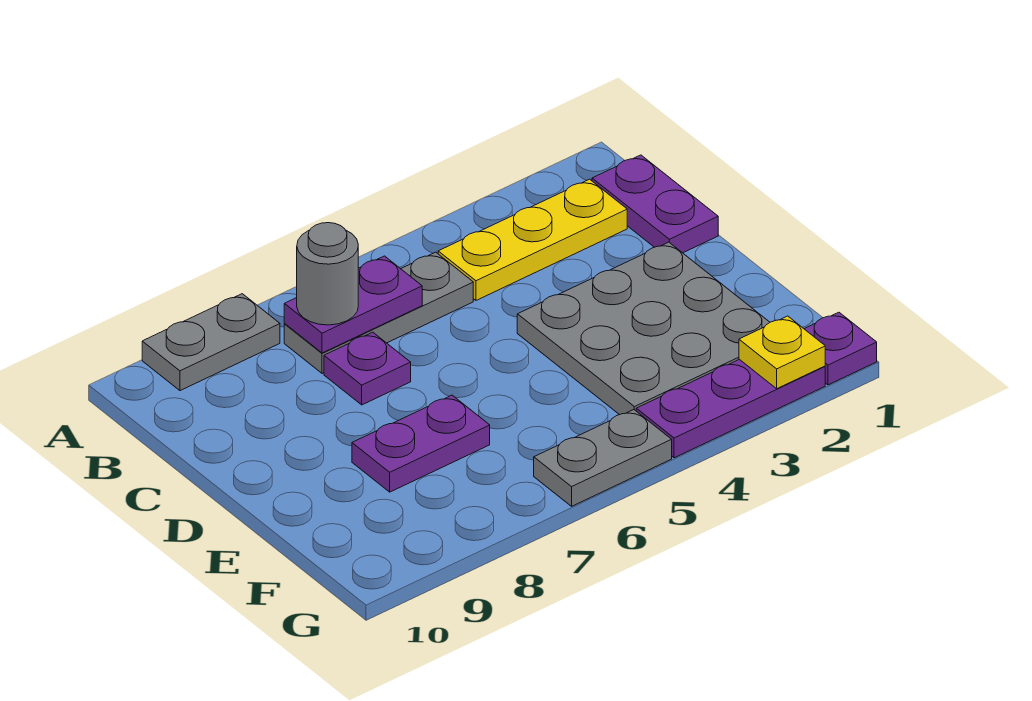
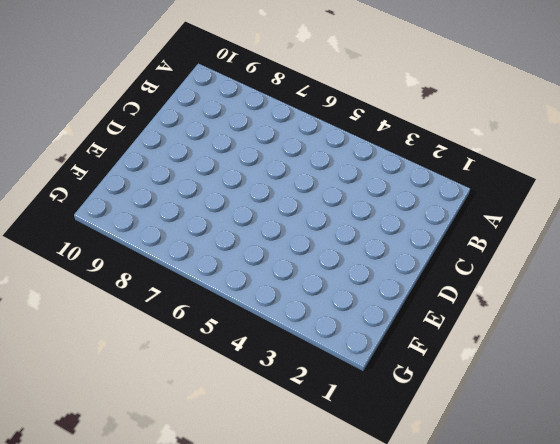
none -> grey 1x2 plate [142,294,280,391]
none -> purple 1x2 plate [592,155,718,253]
none -> yellow 1x3 plate [438,179,627,300]

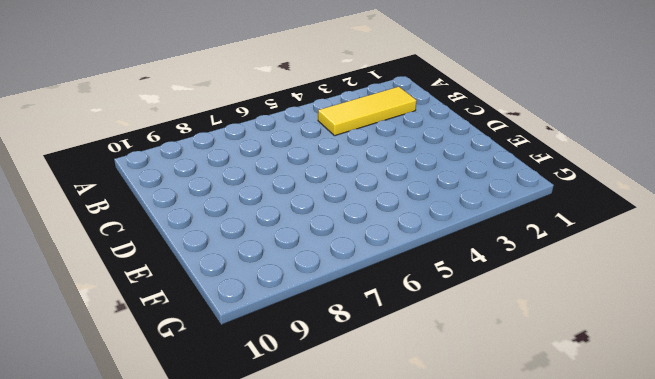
yellow 1x3 tile [318,87,417,136] -> yellow 1x3 plate [438,179,627,300]
none -> grey 1x2 plate [142,294,280,391]
none -> purple 1x2 plate [592,155,718,253]
none -> grey 1x3 plate [284,252,473,373]

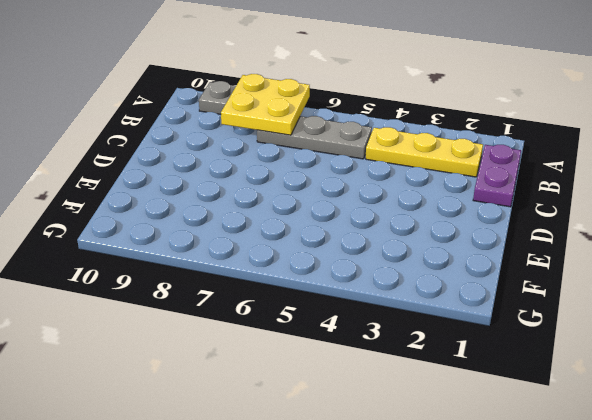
yellow 2x2 plate [221,74,310,135] -> purple 1x2 plate [284,256,422,353]
none -> purple 1x1 plate [324,332,411,405]
none -> grey 3x3 plate [517,242,770,415]
none -> purple 1x2 plate [352,395,490,492]

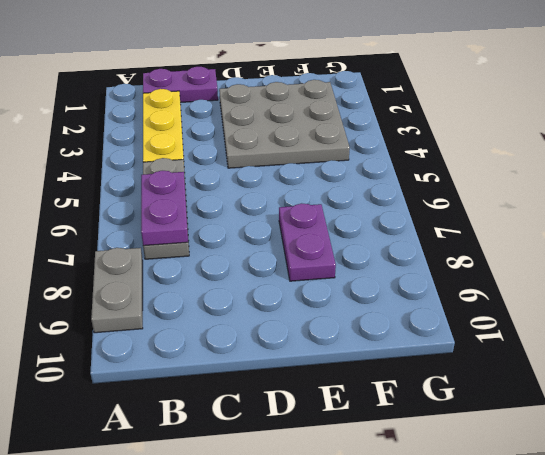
none -> purple 1x1 plate [324,332,411,405]
none -> purple 1x1 plate [805,312,877,385]
none -> purple 1x3 plate [636,359,825,458]

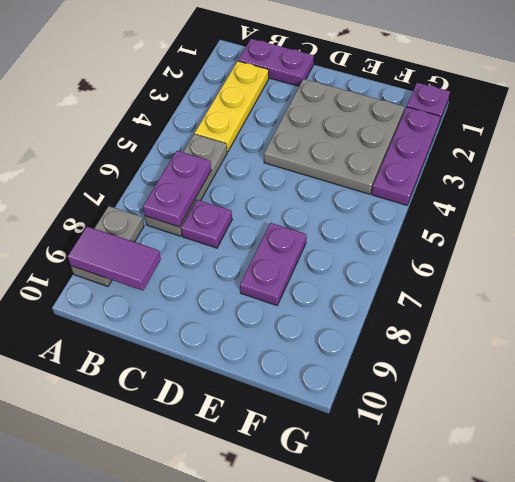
purple 1x2 tile [68,227,161,291] -> none
none -> grey 1x2 plate [534,410,672,506]
none -> yellow 1x1 plate [739,316,825,389]
none -> grey 1x1 round brick [297,223,358,325]

